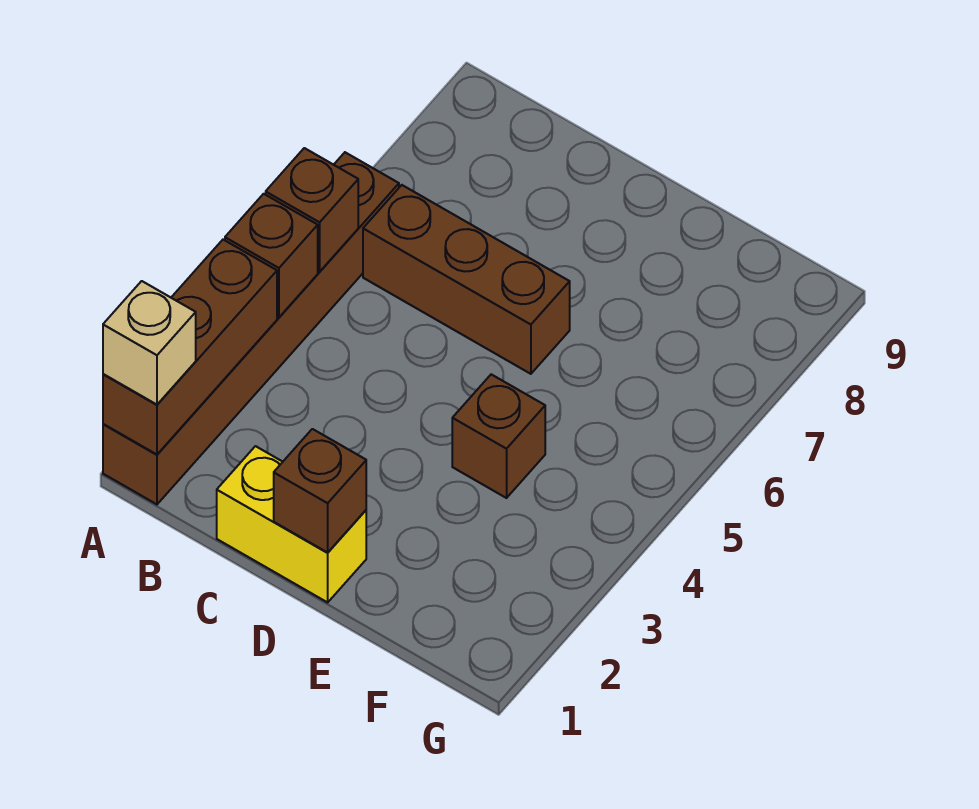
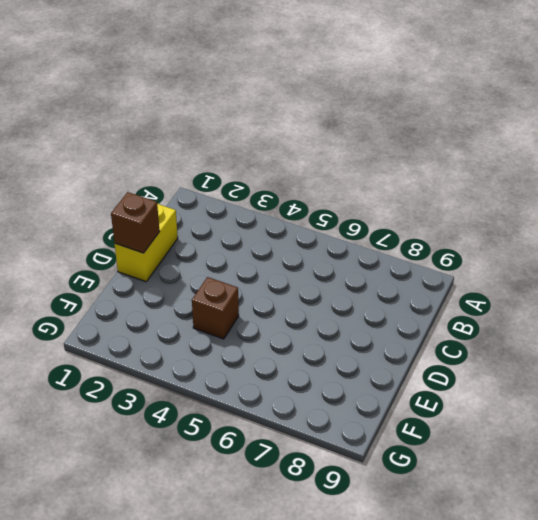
none -> brown 1x6 brick [103,152,399,504]
none -> brown 1x3 brick [363,185,570,374]

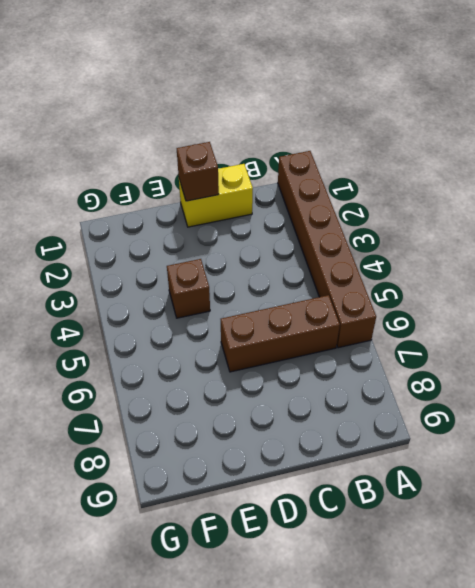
none -> brown 1x3 brick [103,240,277,454]
none -> brown 1x1 brick [225,194,318,317]

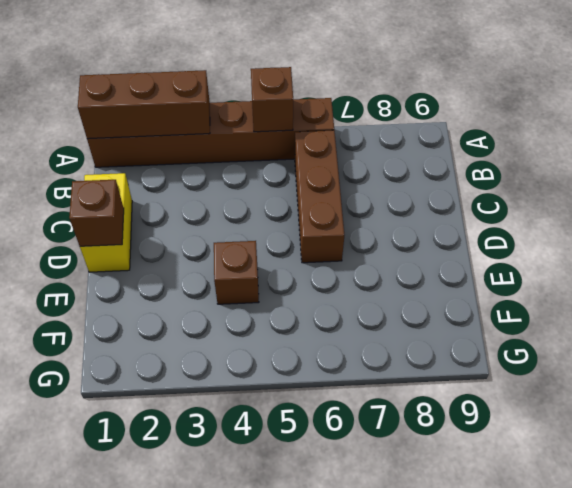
none -> brown 1x1 brick [225,194,318,317]
none -> tan 1x1 brick [103,281,196,405]

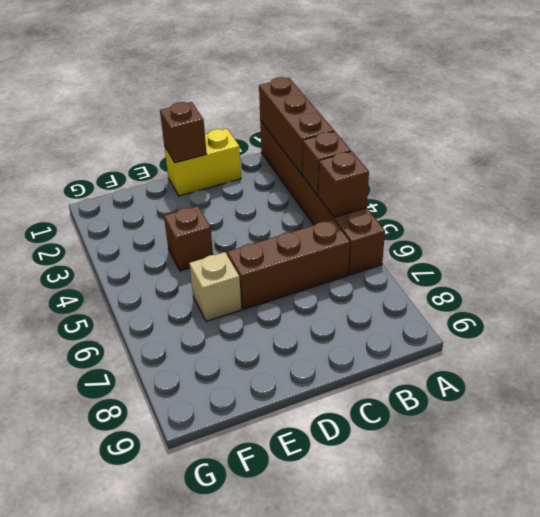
tan 1x1 brick [189,252,242,321] -> tan 1x1 brick moved to [103,281,196,405]

